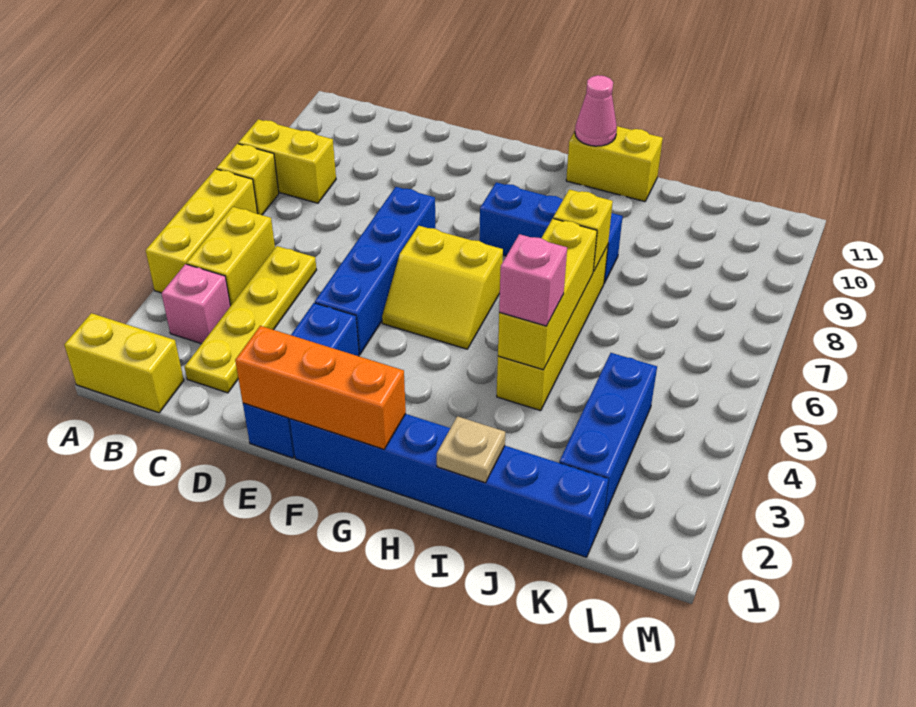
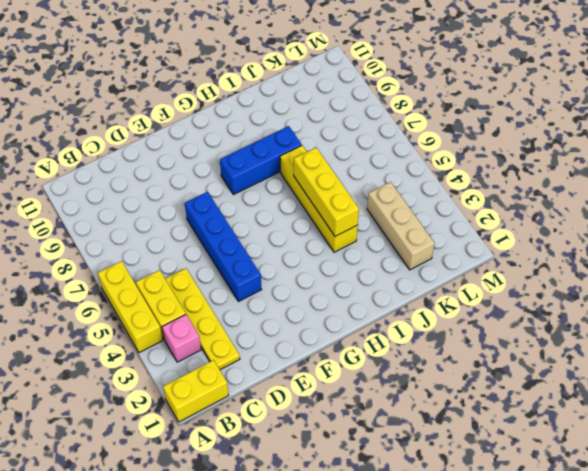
tan 1x3 brick [367,182,435,270] -> blue 1x3 brick [559,353,657,515]
none -> yellow 1x1 brick [217,144,279,215]
none -> yellow 1x2 brick [238,119,336,203]
none -> blue 1x3 brick [243,303,359,458]

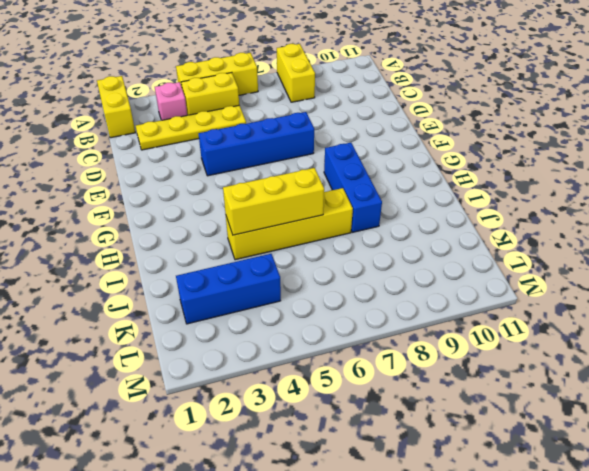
none -> yellow 1x1 brick [217,144,279,215]
none -> blue 1x3 brick [243,303,359,458]
none -> blue 1x6 brick [290,414,608,557]

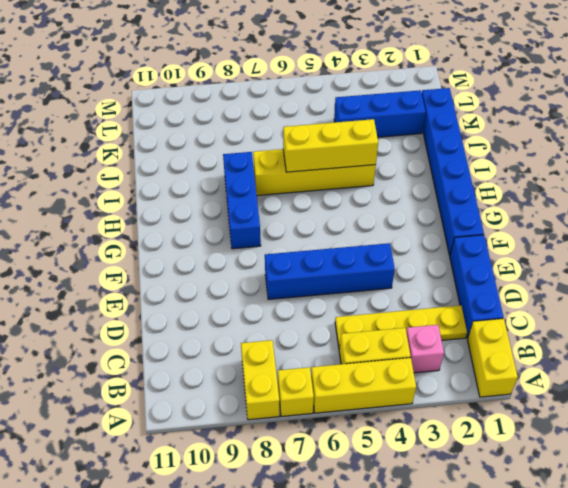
blue 1x3 brick [450,235,504,338] -> blue 1x3 brick turned to [243,303,359,458]
none -> yellow 2x2 slope [382,226,503,349]
none -> yellow 1x2 brick [566,126,663,202]
none -> orange 1x3 brick [235,326,406,449]

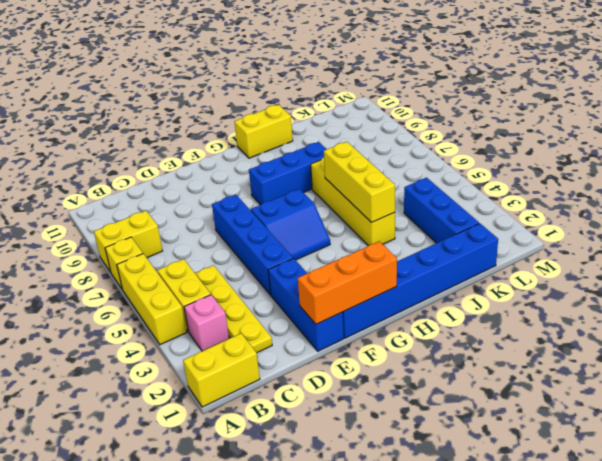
blue 2x2 slope [251,189,330,260] -> yellow 2x2 slope [382,226,503,349]
none -> pink 1x1 cone [575,75,617,146]
none -> tan 1x1 plate [437,416,505,483]
none -> yellow 1x1 brick [553,189,613,272]

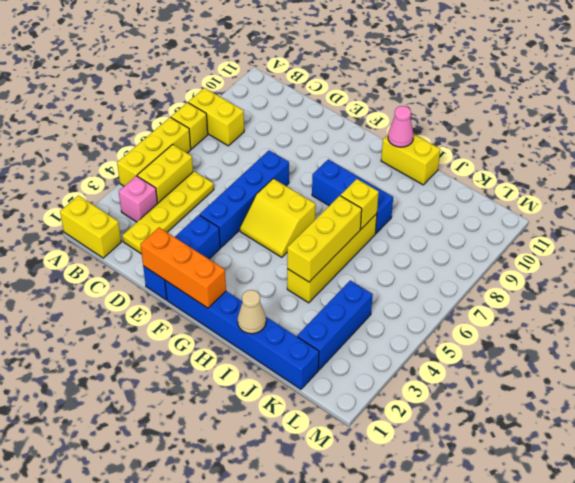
tan 1x1 cone [238,290,266,334] -> tan 1x1 plate [437,416,505,483]
none -> pink 1x1 brick [499,234,567,326]

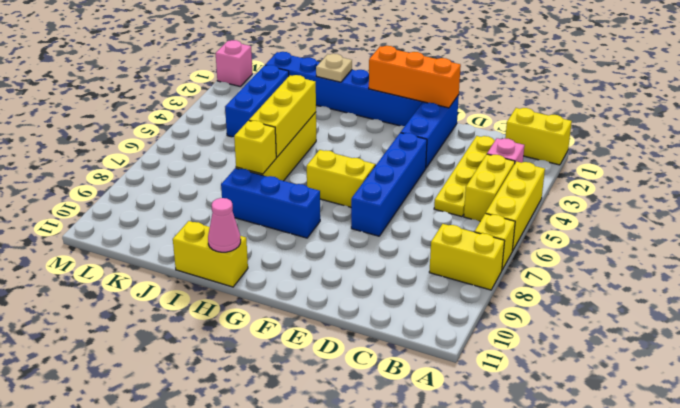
pink 1x1 brick [216,40,252,86] -> pink 1x1 brick moved to [499,234,567,326]

